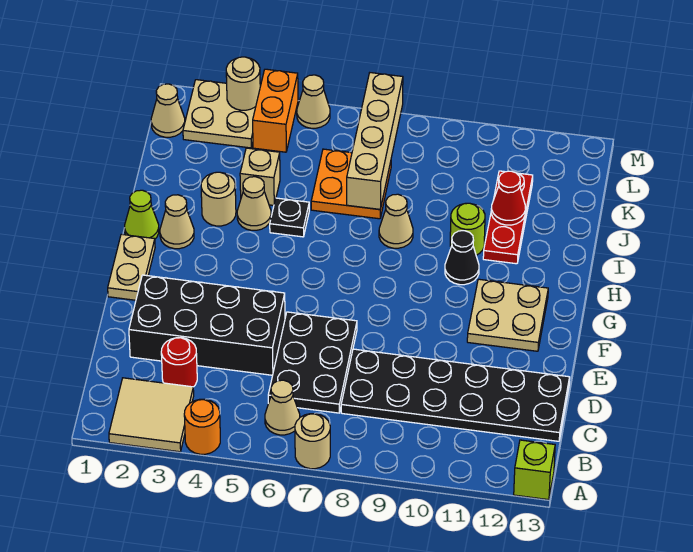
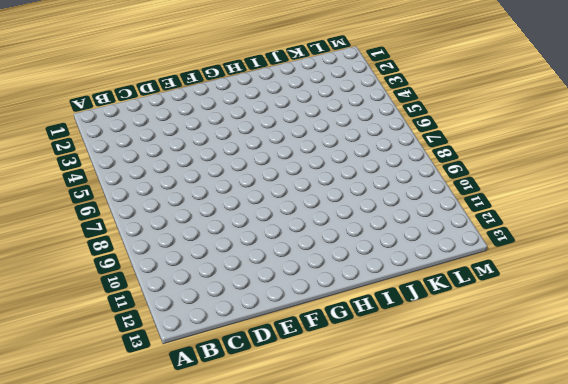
none -> tan 2x2 tile [109,378,194,452]
none -> orange 1x1 round brick [184,399,220,454]
none -> tan 1x1 round brick [295,414,330,469]

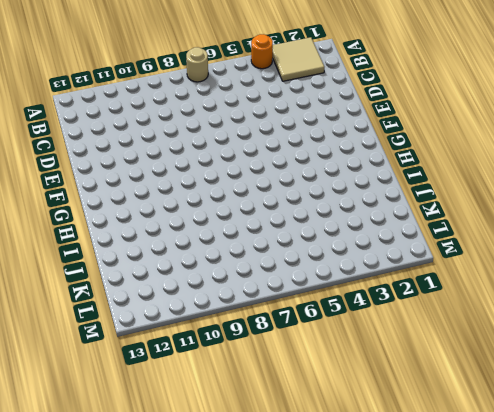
none -> lime 1x1 brick [514,440,555,500]
none -> tan 1x1 cone [265,380,300,435]
none -> red 1x1 round brick [161,338,197,387]

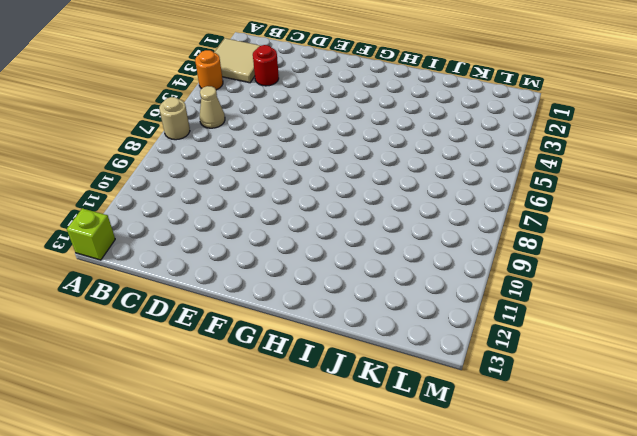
none -> black 2x3 plate [268,312,357,413]
none -> black 2x6 plate [341,349,570,441]
none -> black 2x4 brick [129,275,285,375]

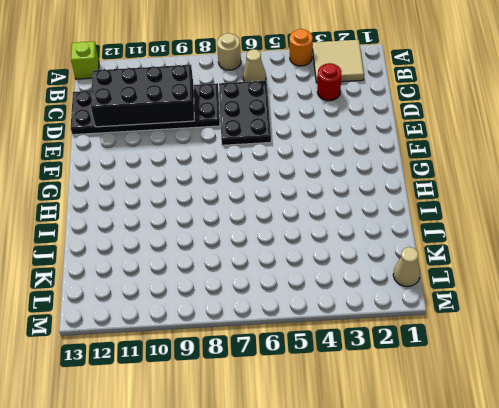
black 2x4 brick [91,65,194,127] -> black 2x4 brick moved to [129,275,285,375]
none -> tan 1x2 plate [108,234,155,300]
none -> tan 2x2 plate [467,279,548,351]
none -> lime 1x1 cone [125,190,159,239]

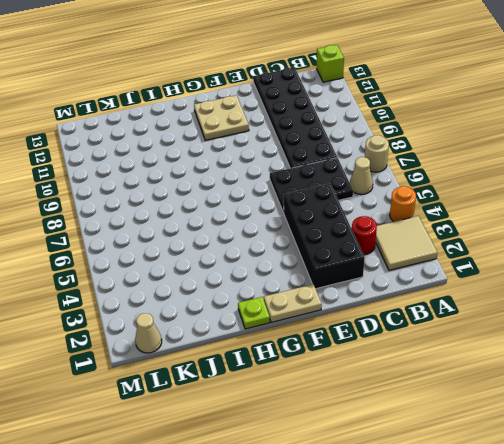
lime 1x1 plate [238,297,270,329] -> lime 1x1 cone [125,190,159,239]
none -> tan 1x1 cone [160,195,194,249]
none -> black 1x1 cone [445,231,479,285]
none -> tan 1x1 round brick [201,172,236,226]

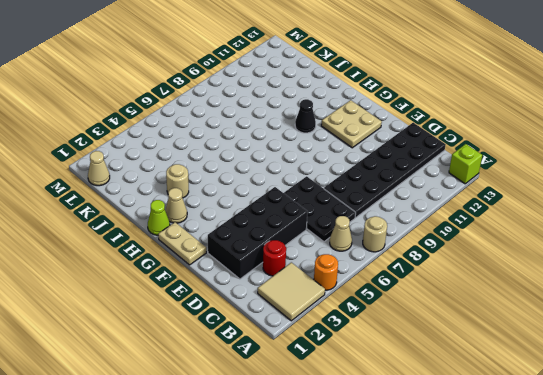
none -> tan 1x1 cone [237,177,271,230]
none -> black 1x1 plate [270,198,309,237]
none -> tan 1x1 cone [379,194,413,248]

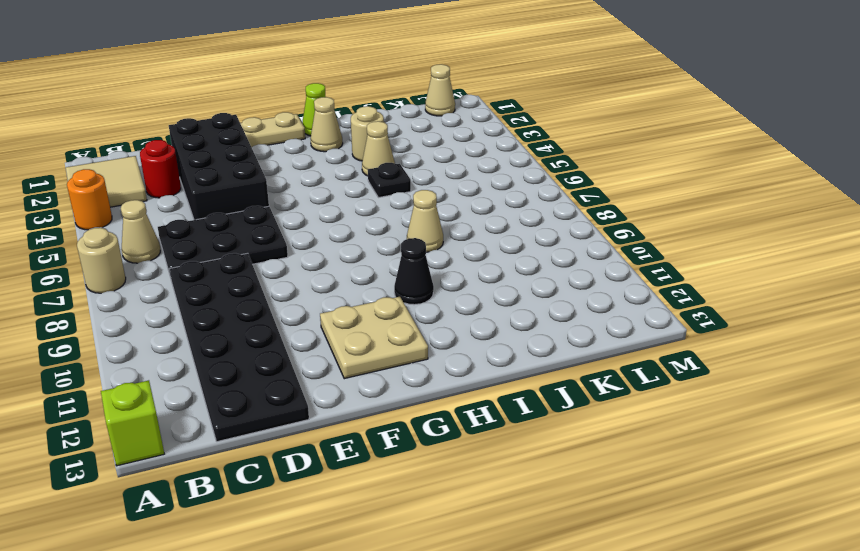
none -> lime 1x1 round brick [450,203,485,255]
none -> red 1x3 plate [483,171,533,264]
none -> tan 1x1 brick [240,148,280,205]

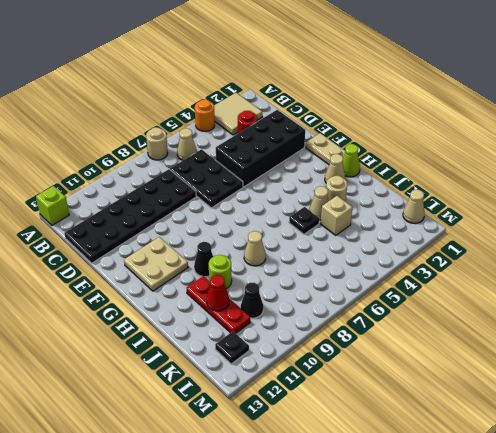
black 1x1 cone [241,283,263,318] -> none
black 1x1 plate [215,331,249,364] -> none
none -> orange 2x2 plate [311,149,391,219]
none -> tan 2x2 plate [183,80,256,148]
none -> orange 1x2 brick [253,69,298,152]

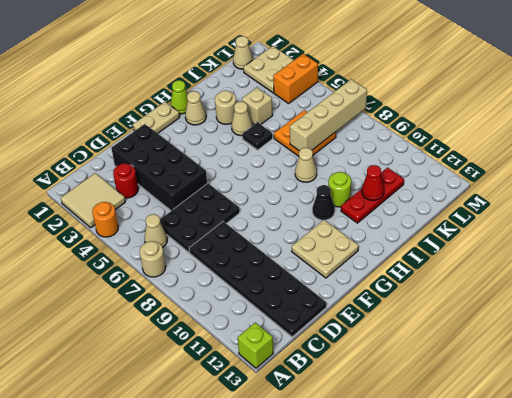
none -> tan 1x1 cone [297,75,330,128]
none -> tan 1x1 round brick [226,57,260,110]

